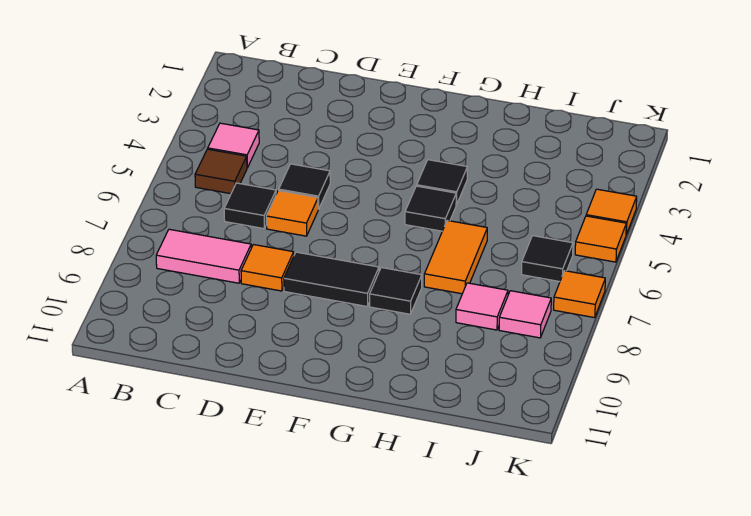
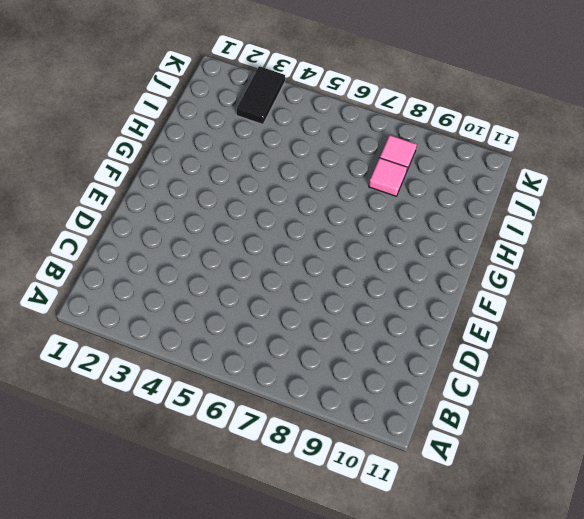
black 1x2 tile [237,66,285,124] -> black 1x2 tile moved to [284,252,379,306]
none -> pink 1x1 tile [208,123,259,168]
none -> brown 1x1 tile [195,149,247,194]
none -> pink 1x2 tile [156,229,251,283]

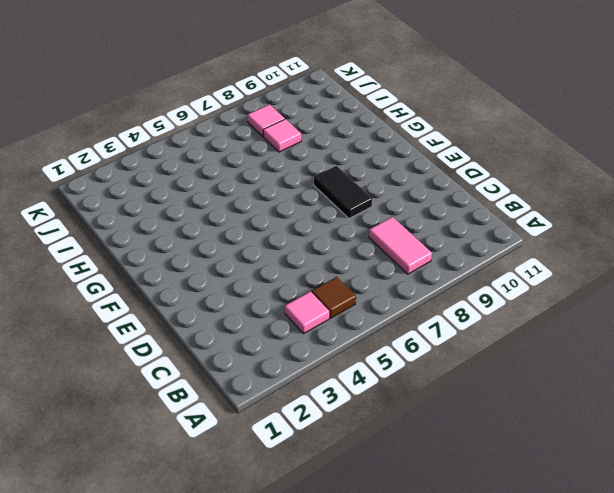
none -> black 1x1 tile [224,183,276,229]
none -> black 1x1 tile [279,164,330,209]
none -> orange 1x1 tile [266,190,318,236]

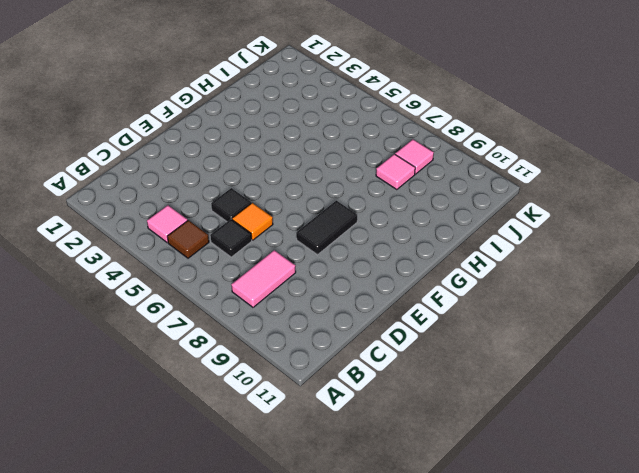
none -> orange 1x1 tile [241,245,294,291]
none -> black 1x1 tile [417,160,467,205]
none -> black 1x1 tile [405,186,456,231]

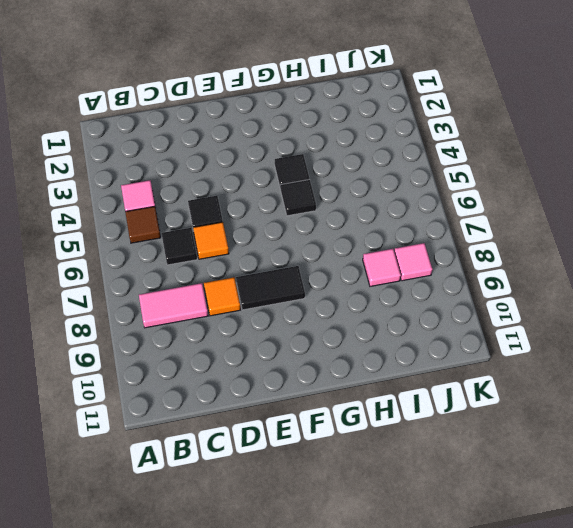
none -> black 1x1 tile [370,268,422,314]
none -> orange 1x2 tile [424,220,487,294]
none -> black 1x1 tile [522,236,573,282]

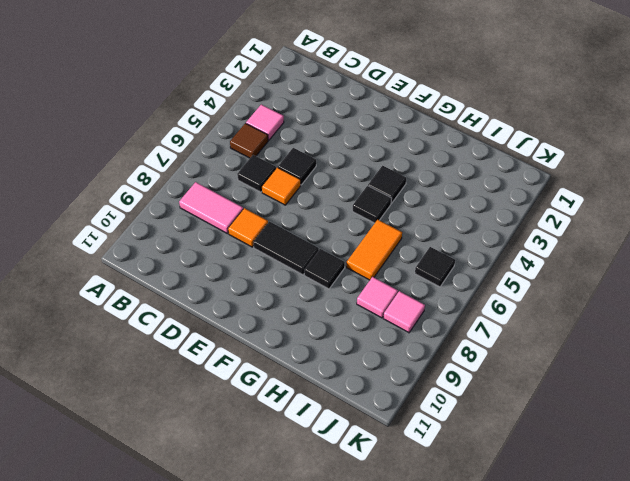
none -> orange 1x1 tile [586,189,637,234]
none -> orange 1x1 tile [575,216,626,262]
none -> orange 1x1 tile [554,271,605,318]

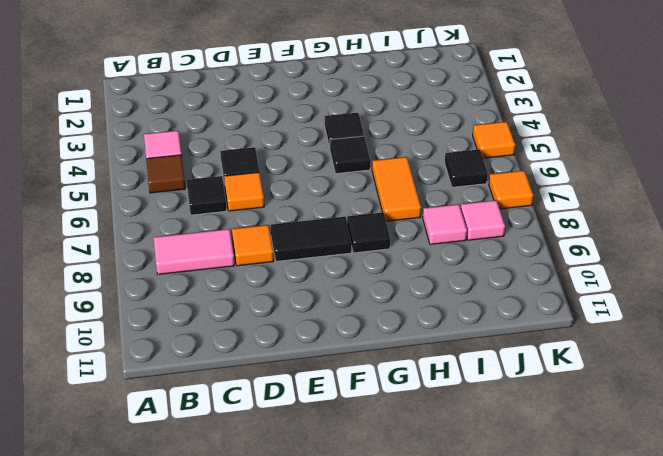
none -> orange 1x1 tile [586,189,637,234]

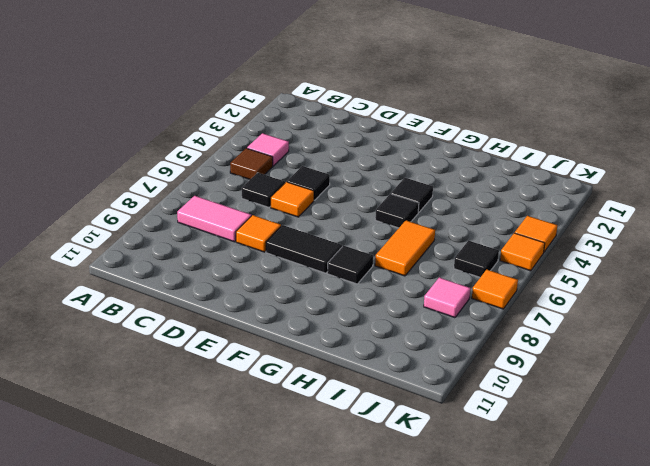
none -> pink 1x1 tile [456,283,508,330]

